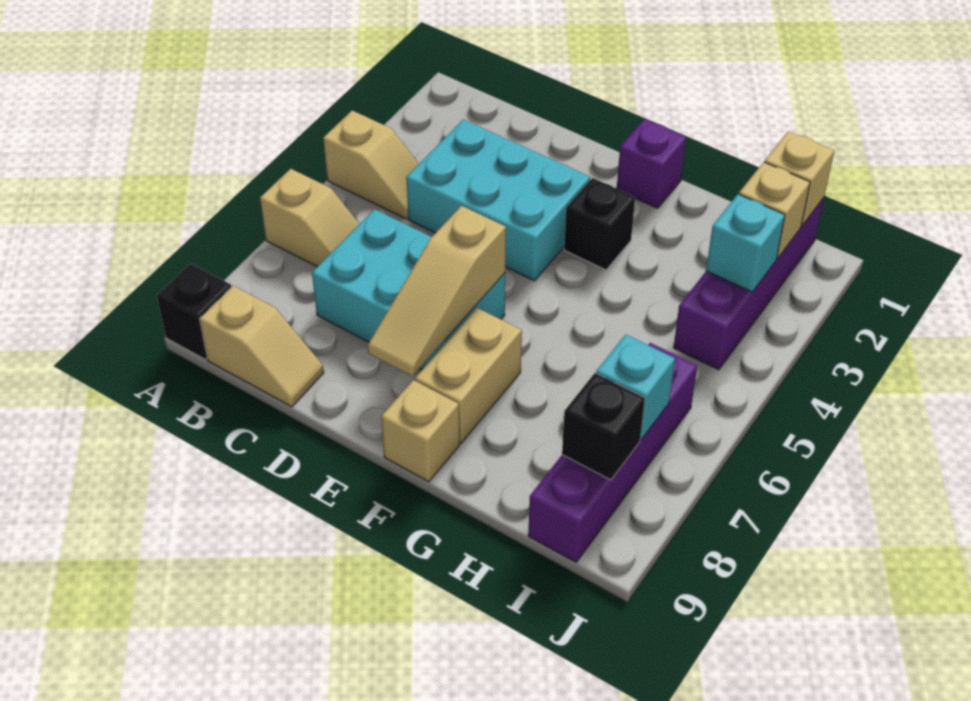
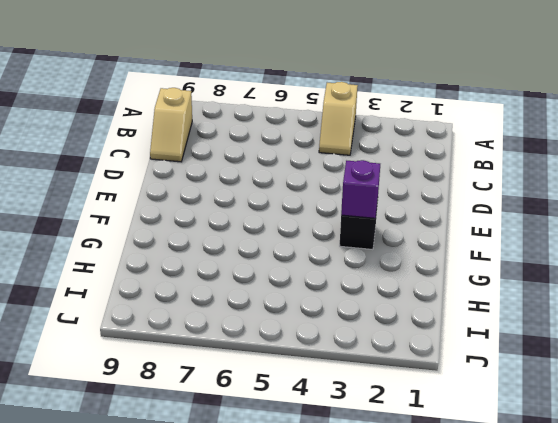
purple 1x1 brick [341,160,380,218] -> purple 1x1 brick moved to [617,119,686,208]
none -> tan 1x2 slope [260,169,359,267]
none -> black 1x1 brick [157,264,231,360]
none -> cyan 2x3 brick [406,120,590,281]

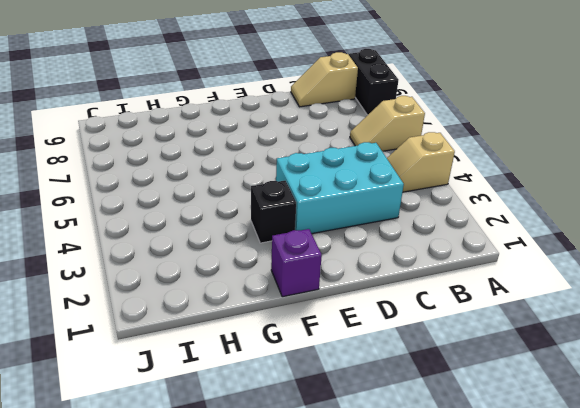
black 1x2 brick [349,49,398,115] -> black 1x1 brick [157,264,231,360]
none -> cyan 2x3 brick [312,209,505,370]
none -> tan 1x2 brick [415,308,522,443]
none -> tan 1x1 brick [381,380,460,482]

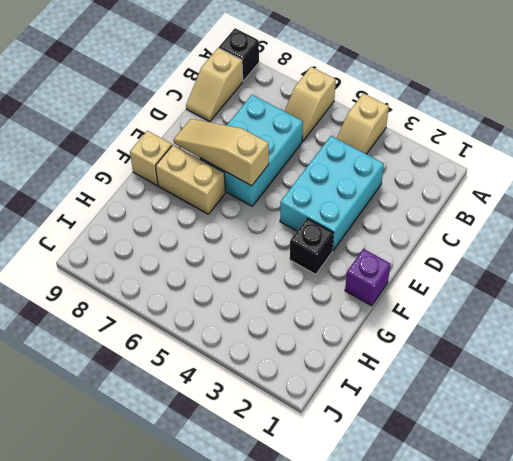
none -> purple 1x4 brick [674,198,824,370]
none -> purple 1x4 brick [528,343,697,562]
none -> tan 1x1 brick [765,131,834,226]

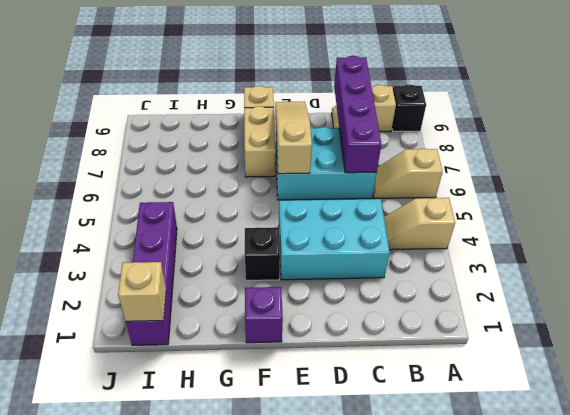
purple 1x4 brick [334,56,381,173] -> purple 1x4 brick moved to [528,343,697,562]
none -> tan 1x1 brick [739,162,810,258]
none -> cyan 1x1 brick [706,194,785,292]
none -> cyan 1x1 brick [596,335,675,439]

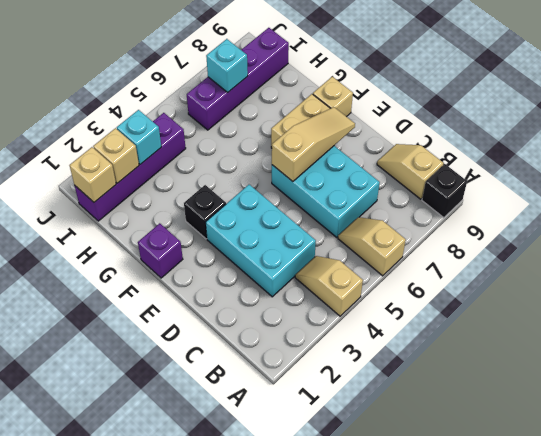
none -> black 1x1 brick [562,373,645,480]

